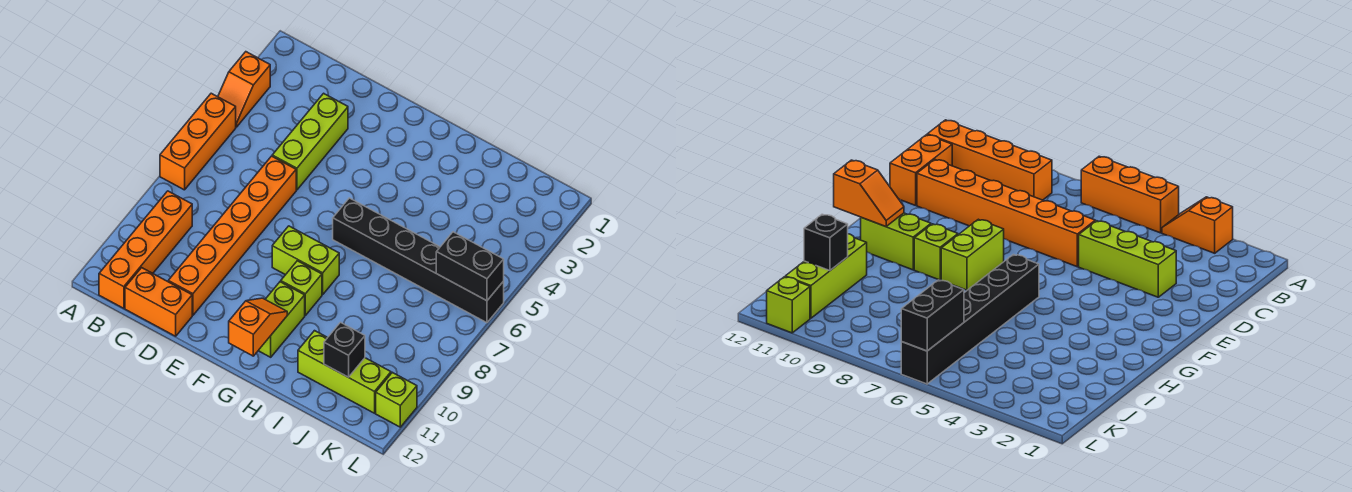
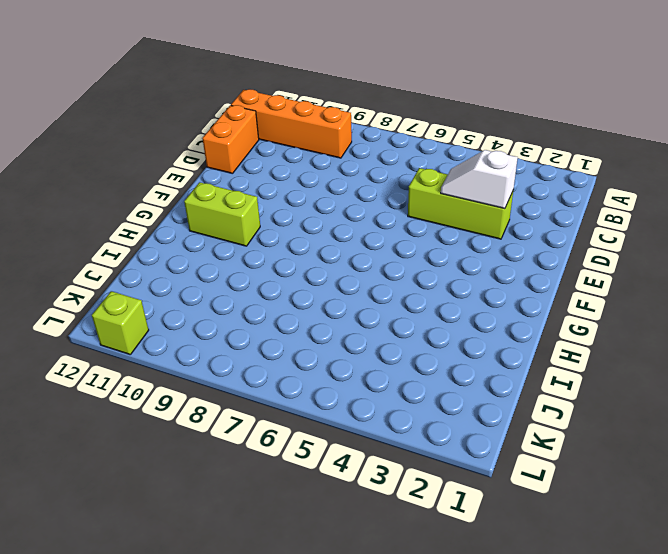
white 1x2 slope [441,150,518,209] -> none
none -> orange 1x2 slope [218,52,270,127]
none -> orange 1x3 brick [160,93,236,190]
none -> orange 1x6 brick [168,156,296,315]

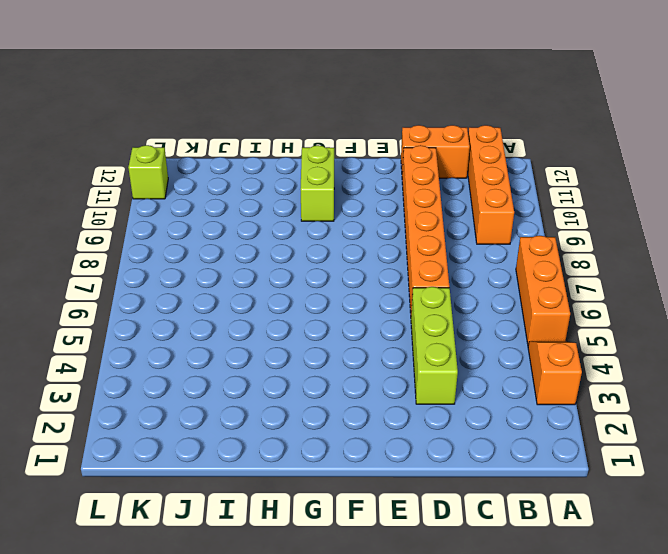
none -> lime 1x2 brick [272,226,339,295]
none -> black 1x6 brick [333,198,504,323]
none -> lime 1x1 brick [281,261,322,315]

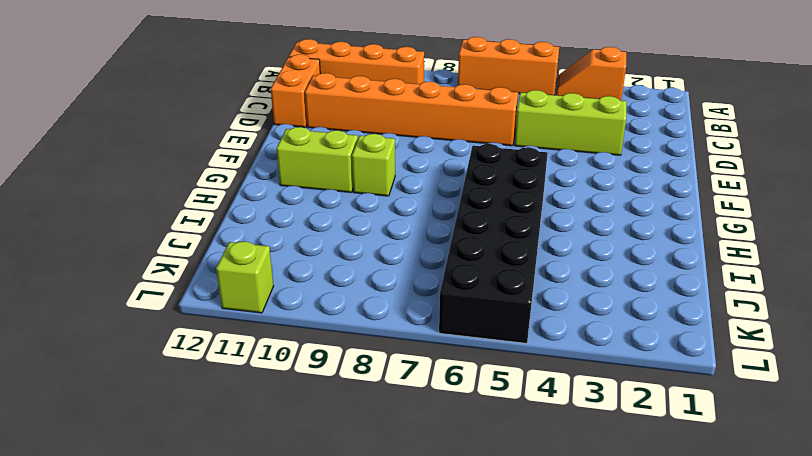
black 2x6 brick [439,144,548,343] -> black 1x6 brick [333,198,504,323]
none -> lime 1x2 brick [272,226,339,295]
none -> lime 1x3 brick [298,331,391,413]
none -> orange 1x2 slope [229,298,287,356]

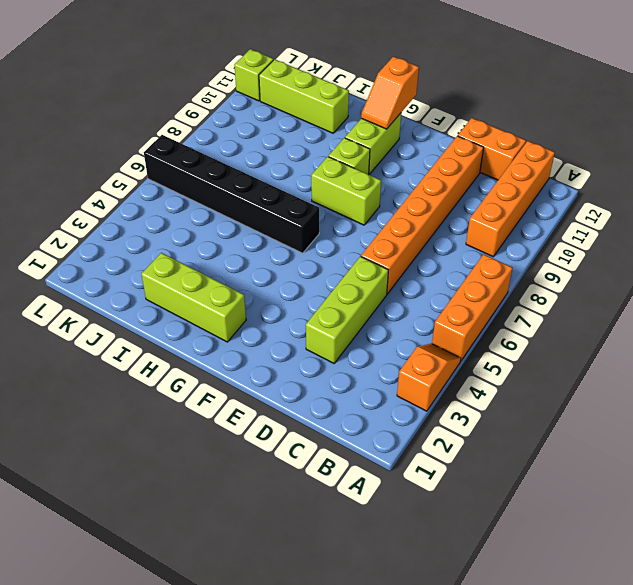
lime 1x3 brick [141,253,246,342] -> none
none -> black 1x1 brick [324,322,365,377]
none -> black 1x2 brick [436,232,504,301]

